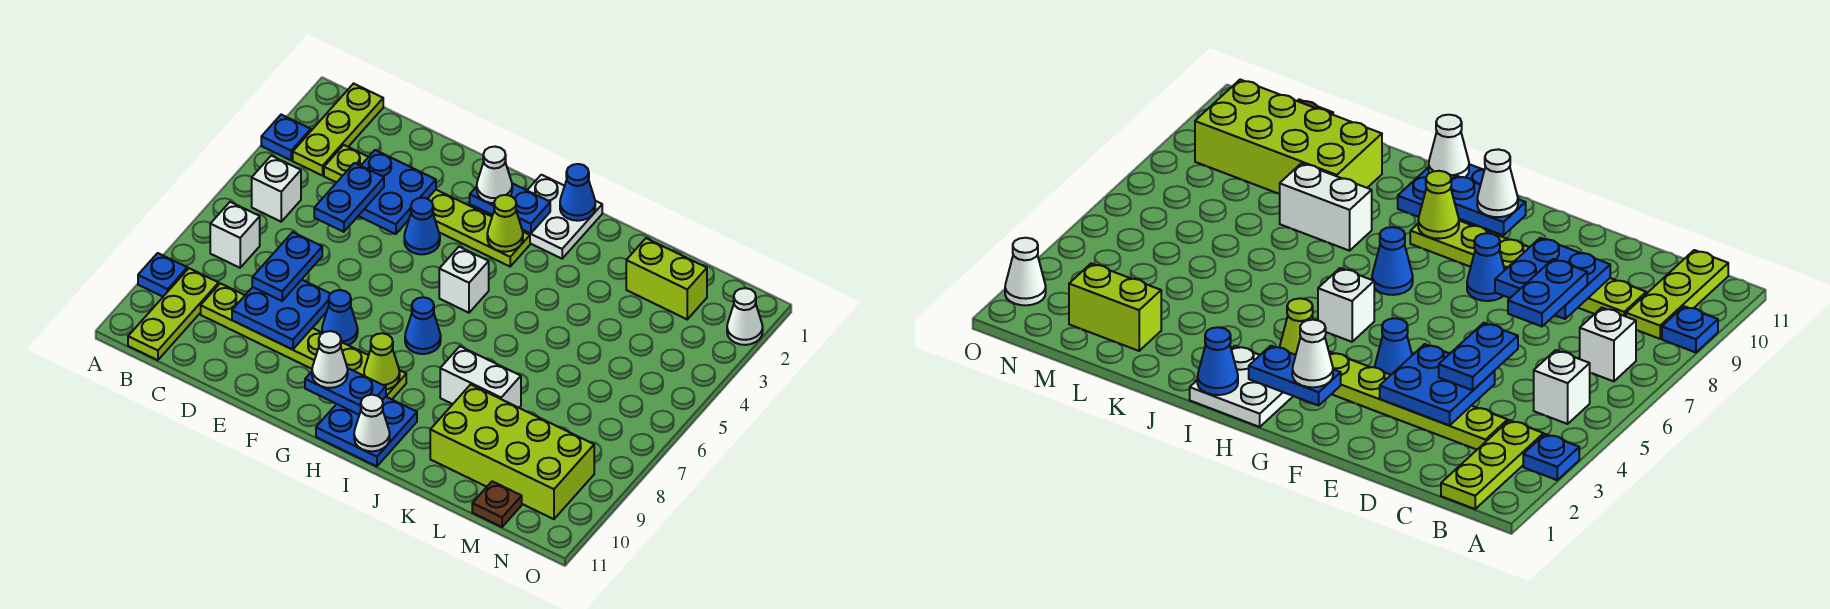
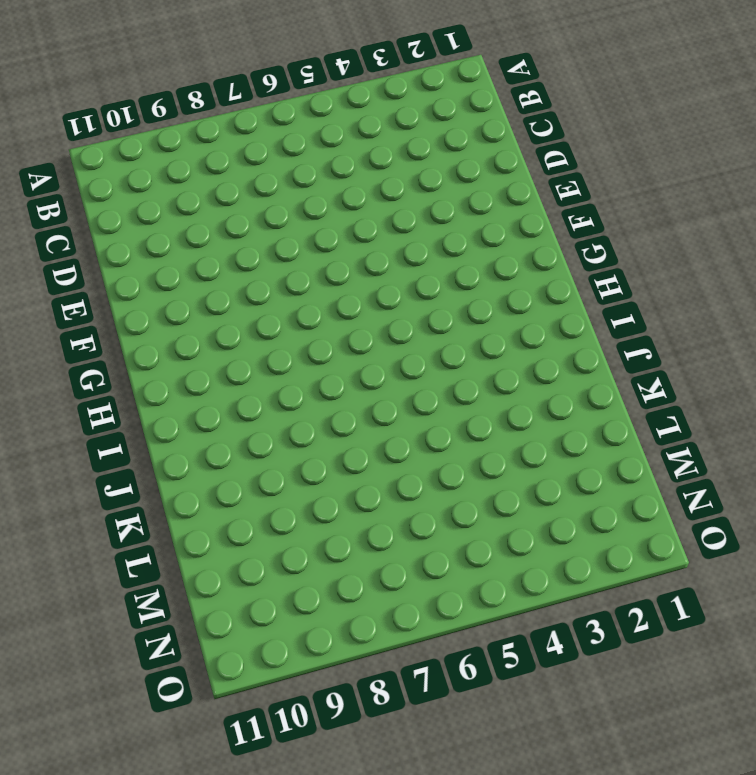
none -> blue 1x1 plate [261,115,311,160]
none -> blue 1x1 plate [138,253,187,297]
none -> lime 1x3 plate [293,84,383,176]
none -> white 1x1 brick [252,156,301,222]

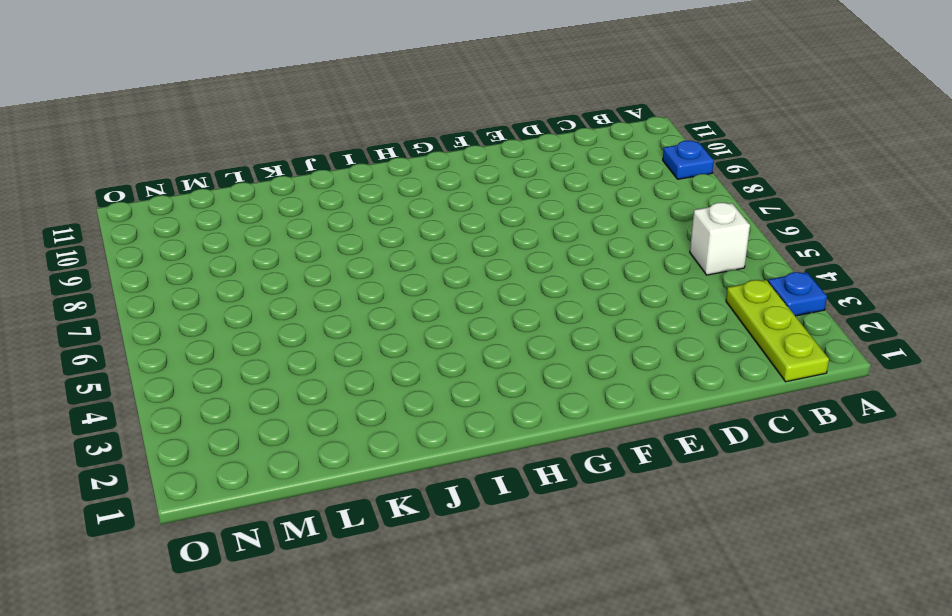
none -> white 1x1 brick [210,202,260,268]
none -> lime 1x3 plate [128,268,219,360]
none -> lime 1x6 plate [324,145,530,266]
none -> lime 1x6 plate [201,283,406,399]

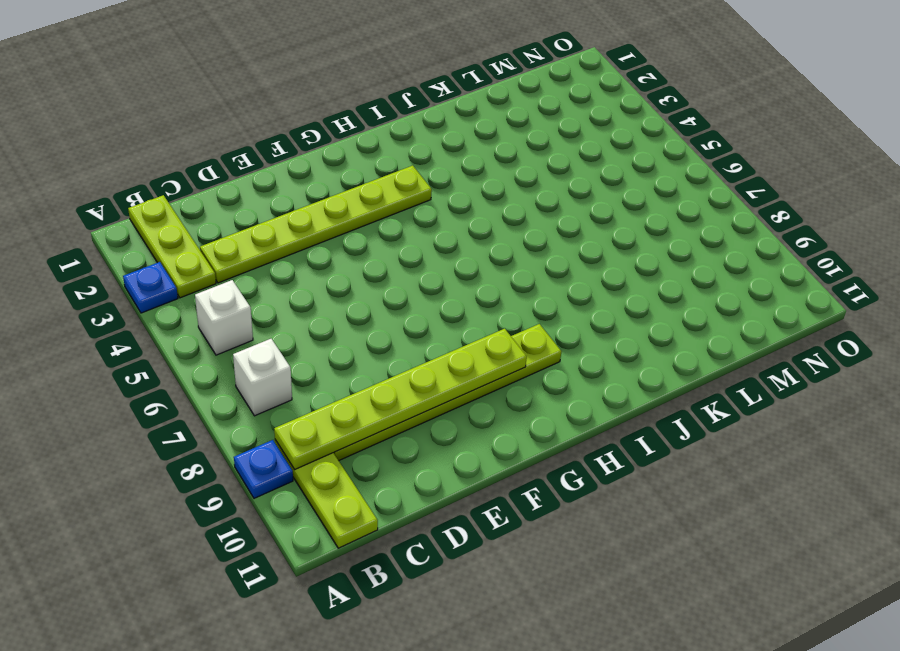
lime 1x6 plate [274,329,527,469] -> blue 2x2 plate [232,280,330,350]
none -> blue 1x1 cone [404,198,440,254]
none -> blue 1x1 cone [322,290,358,345]
none -> white 2x2 plate [522,175,602,259]
none -> white 1x1 brick [439,247,489,313]

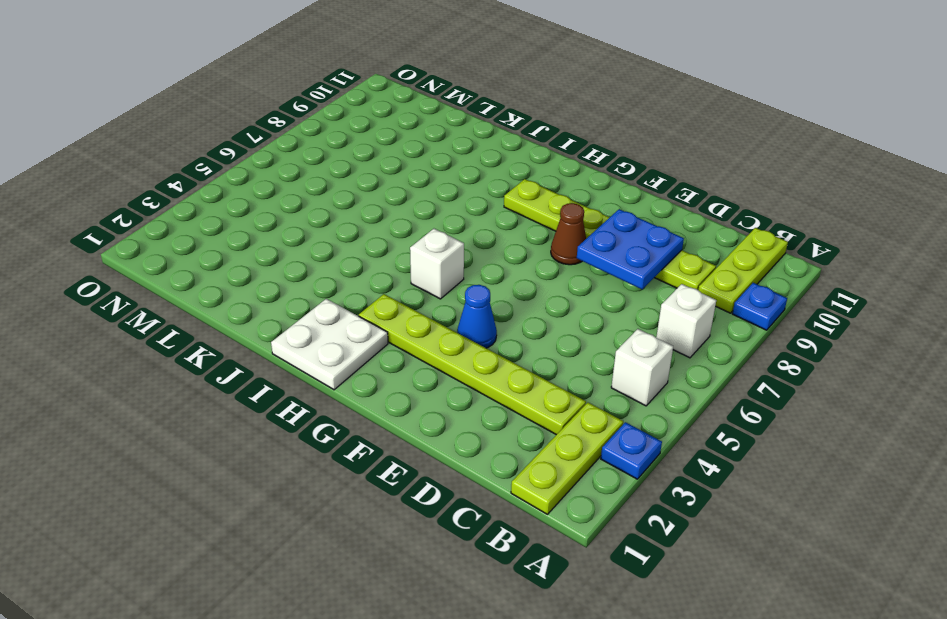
brown 1x1 cone [551,203,586,265] -> blue 1x1 cone [322,290,358,345]
none -> blue 1x1 cone [405,297,441,354]
none -> blue 2x2 plate [316,397,417,466]
none -> white 1x2 brick [440,346,521,408]
none -> lime 2x4 brick [430,385,594,519]

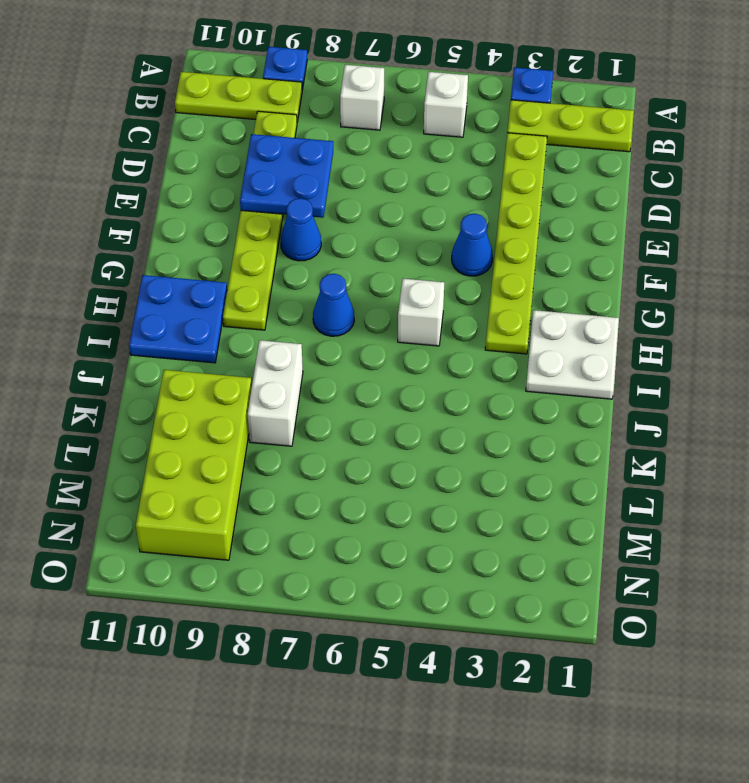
none -> lime 1x2 brick [626,238,707,319]
none -> brown 1x1 plate [472,481,522,527]
none -> white 1x1 cone [727,288,763,345]
none -> blue 2x2 plate [359,150,436,234]

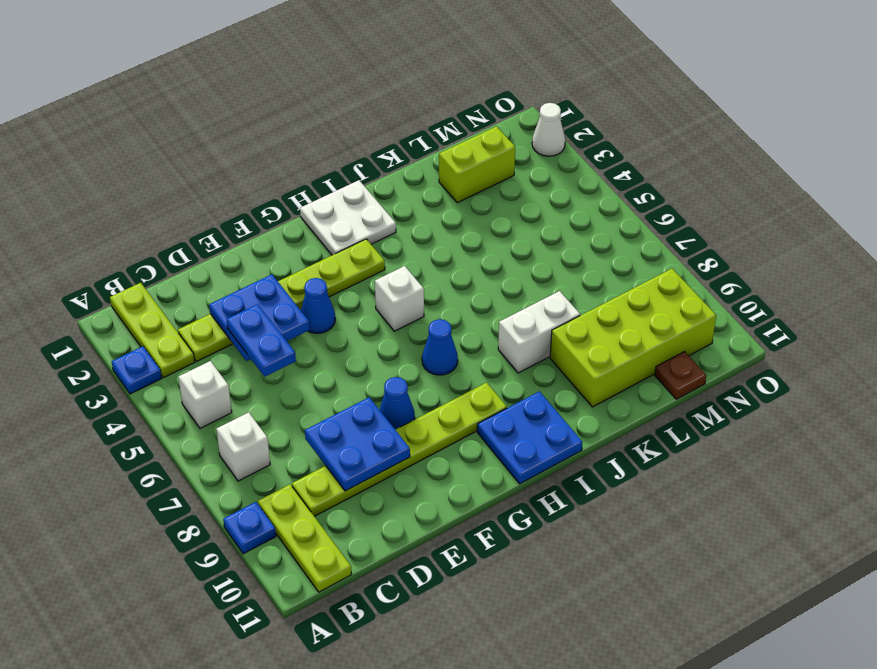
none -> blue 1x2 plate [470,183,550,234]
none -> blue 1x2 plate [305,368,386,415]
none -> lime 1x1 cone [487,195,523,252]
none -> lime 1x1 cone [364,333,400,390]

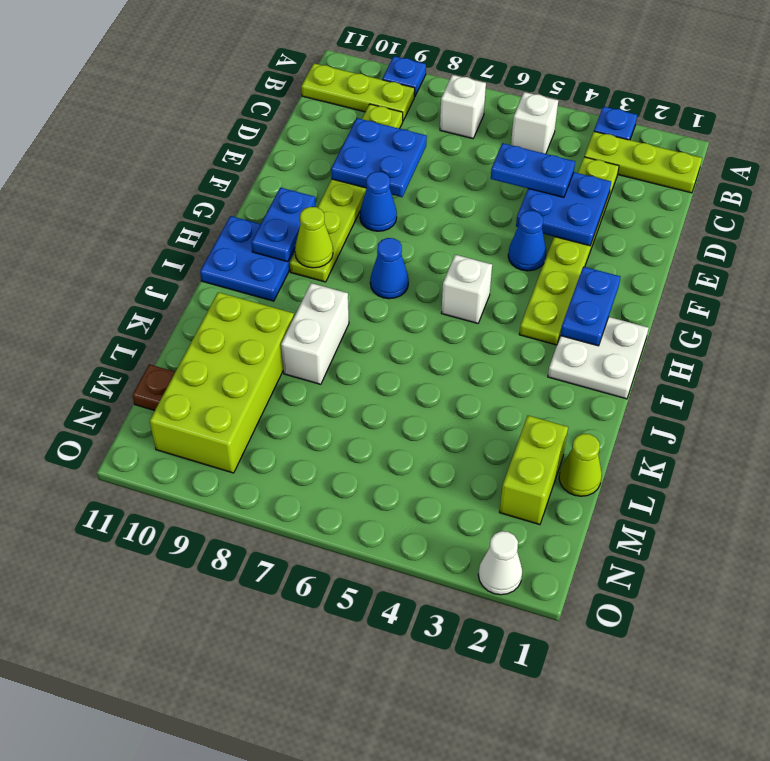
lime 1x1 cone [559,434,602,496] -> lime 1x1 cone moved to [487,195,523,252]
none -> blue 1x1 cone [560,164,595,221]
none -> white 1x1 cone [354,395,390,451]
none -> blue 1x2 plate [252,232,322,301]
none -> white 1x1 cone [477,147,512,203]

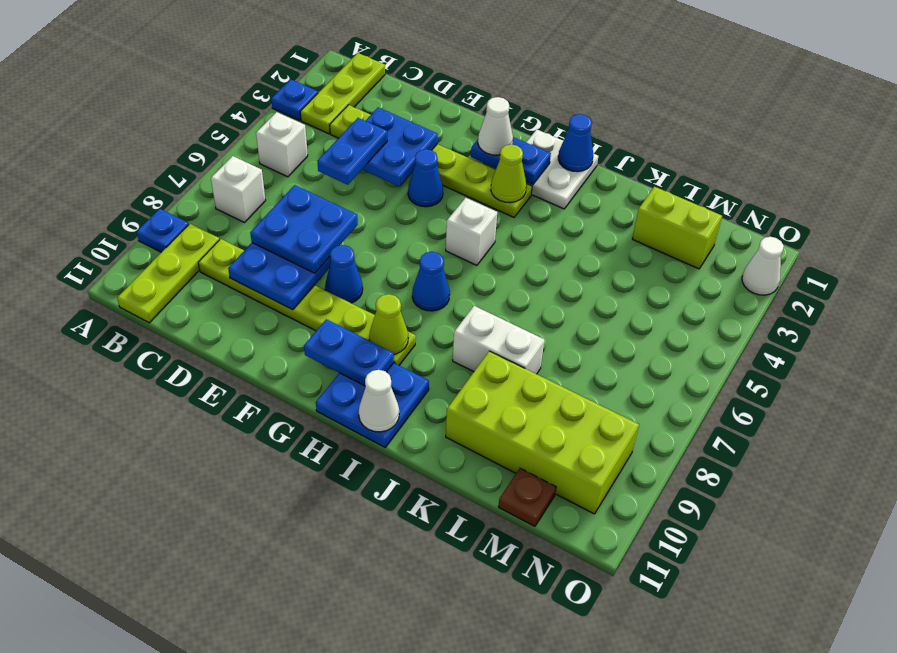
blue 2x2 plate [250,185,358,273] -> blue 1x2 plate [252,232,322,301]
none -> white 1x1 cone [312,331,348,388]

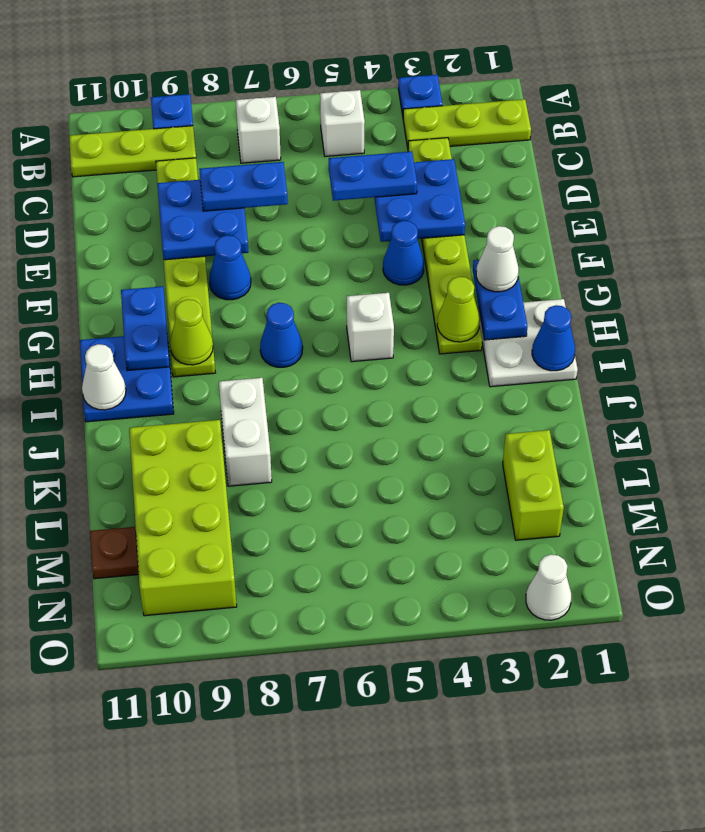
none -> white 1x1 cone [312,331,348,388]

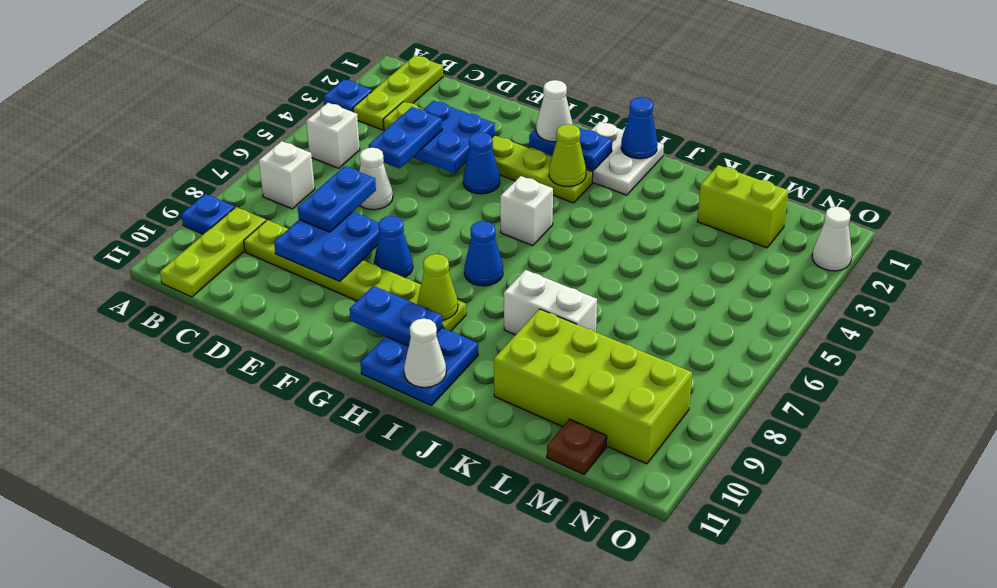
white 1x1 cone [359,148,393,210] -> white 1x1 cone moved to [312,331,348,388]

